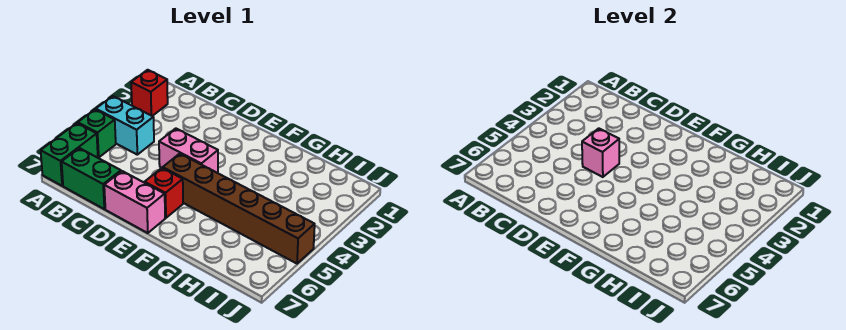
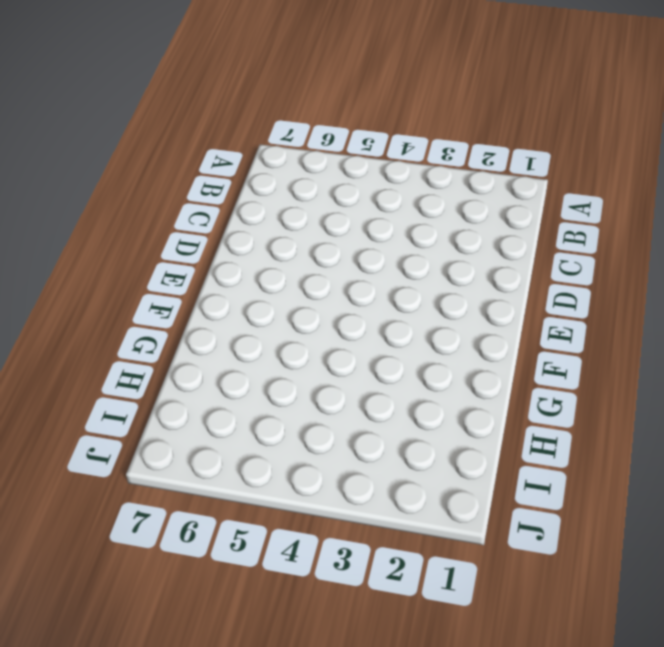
none -> red 1x1 brick [131,70,168,116]
none -> cyan 1x2 brick [96,96,154,155]

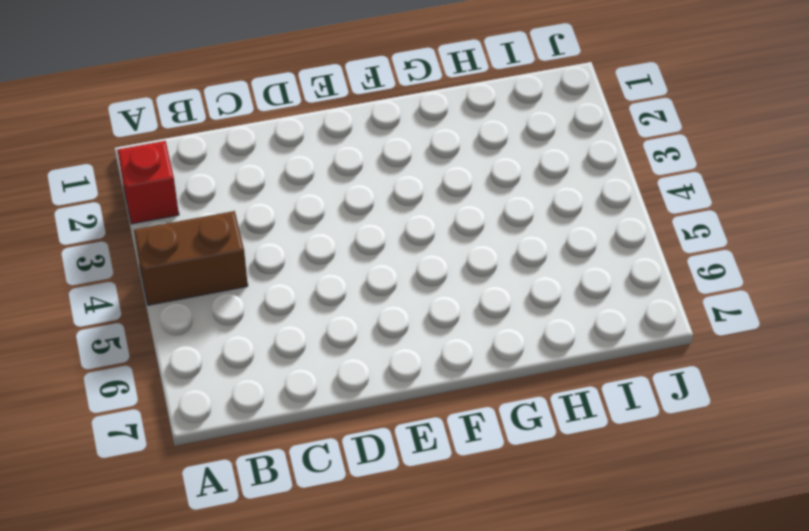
brown 1x2 brick [134,211,248,305] -> cyan 1x2 brick [96,96,154,155]
none -> green 1x1 brick [78,110,116,157]
none -> green 1x2 brick [41,123,98,186]

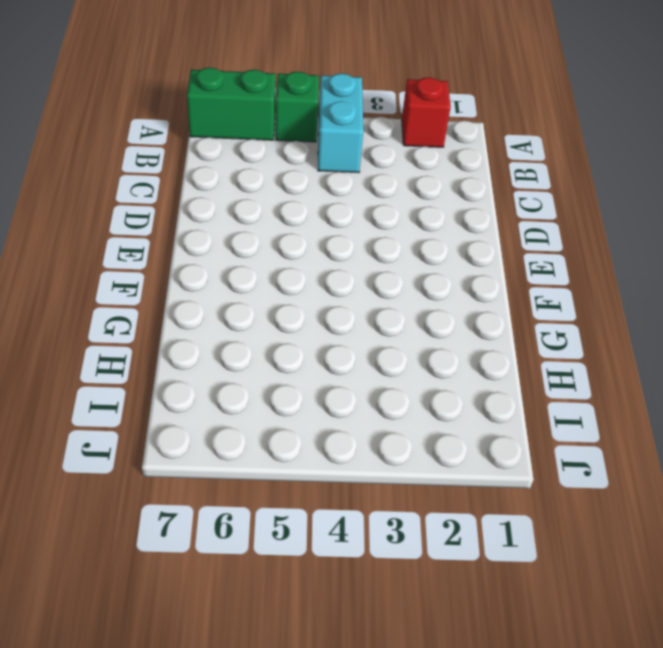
none -> green 1x2 brick [62,148,121,209]
none -> pink 1x2 brick [159,128,218,173]

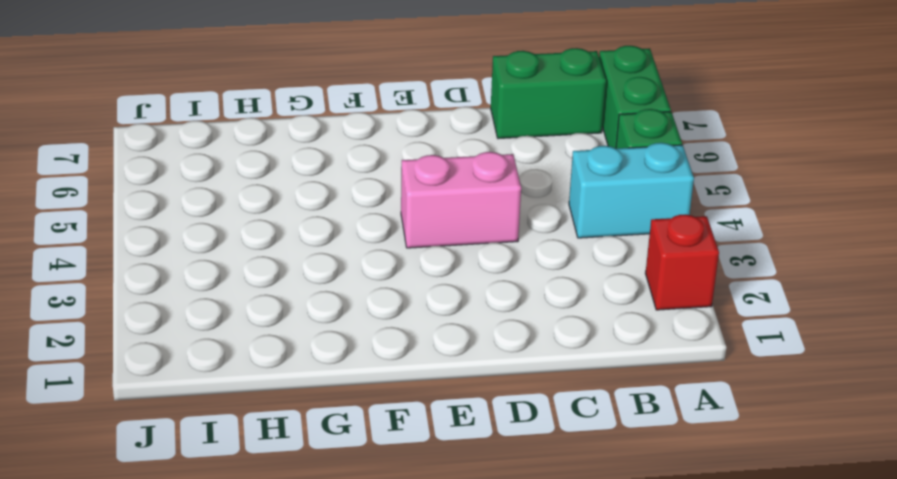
none -> pink 1x2 brick [104,171,165,233]
none -> brown 1x6 brick [163,154,315,264]

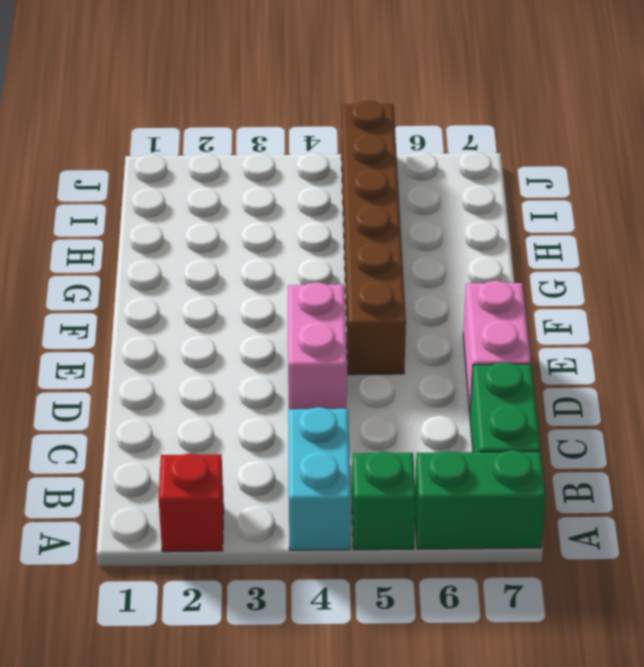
none -> red 1x1 brick [145,168,183,218]
none -> pink 1x1 brick [582,128,619,177]

